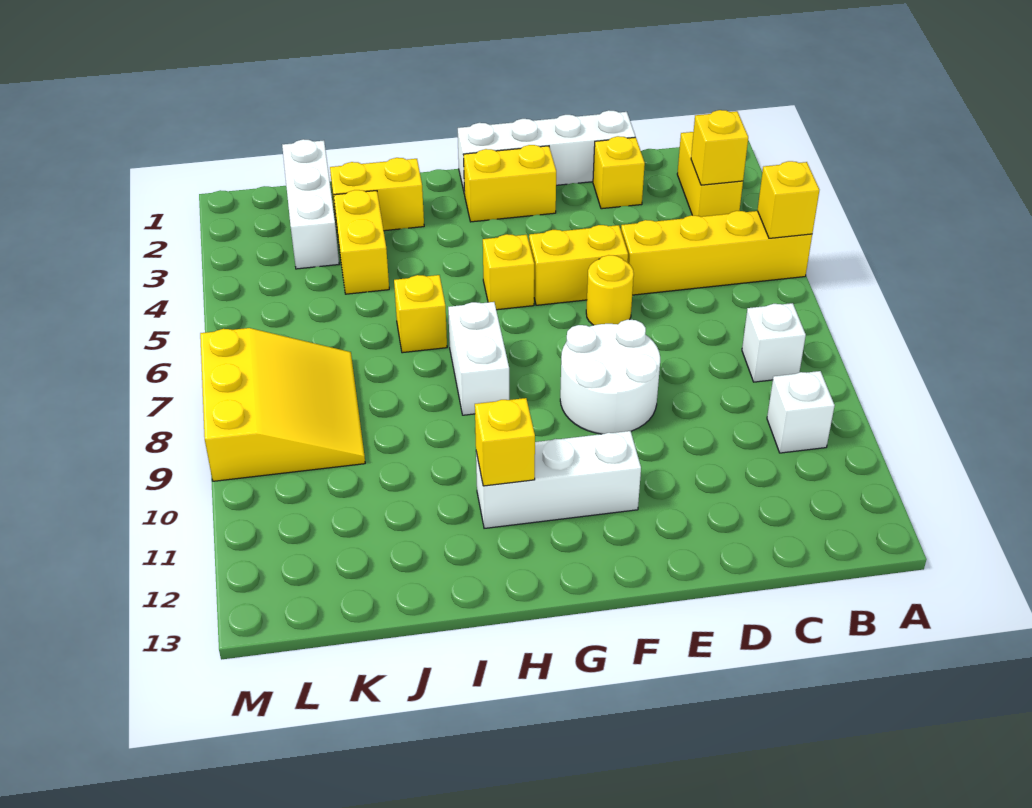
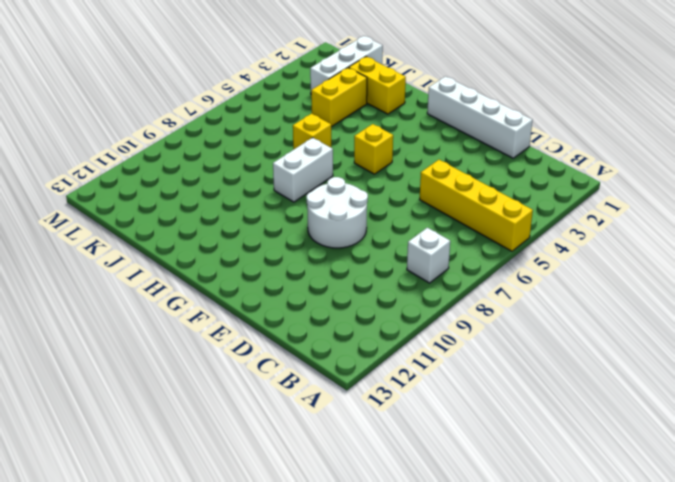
none -> yellow 1x2 brick [677,132,743,217]
none -> white 1x1 brick [767,371,835,453]
none -> yellow 1x1 brick [593,136,645,209]

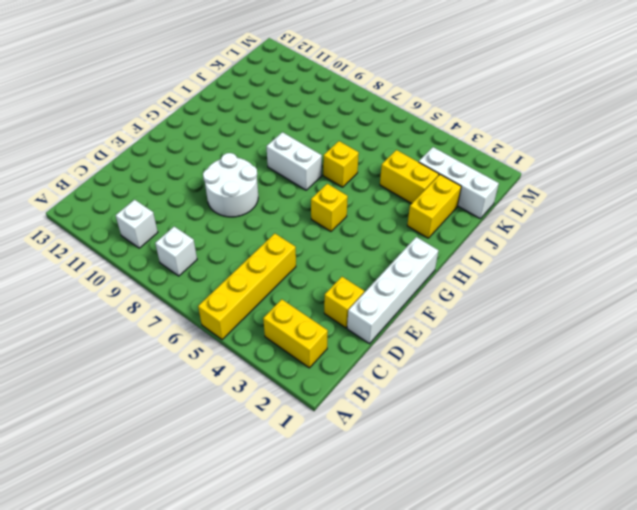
none -> yellow 1x2 brick [529,225,628,305]
none -> yellow 1x1 round brick [586,255,634,325]
none -> yellow 1x2 brick [463,145,556,222]

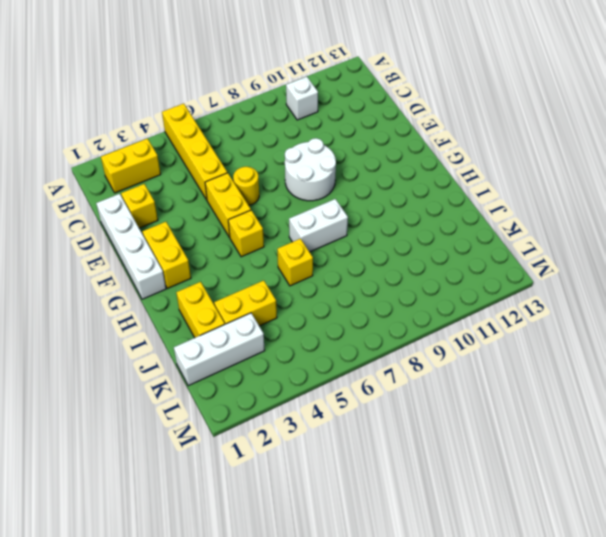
none -> white 1x1 brick [742,303,806,382]
none -> white 1x3 brick [476,431,641,528]
none -> yellow 3x3 slope [200,328,365,481]

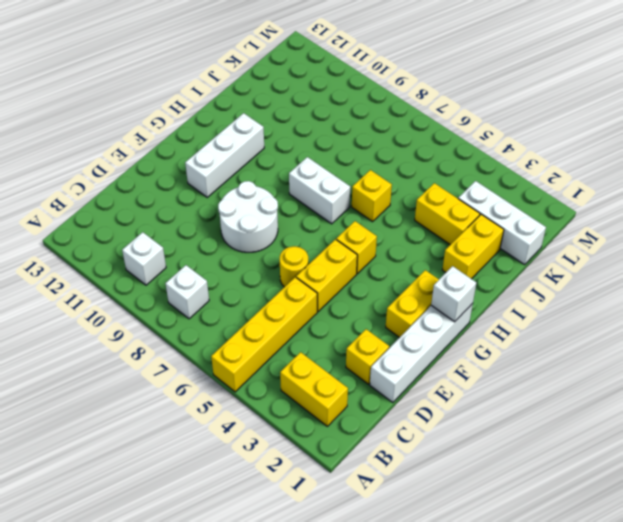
white 1x1 brick [431,266,476,322] -> none
none -> yellow 3x3 slope [200,328,365,481]
none -> yellow 1x1 brick [757,161,819,238]
none -> yellow 1x1 brick [691,110,748,185]

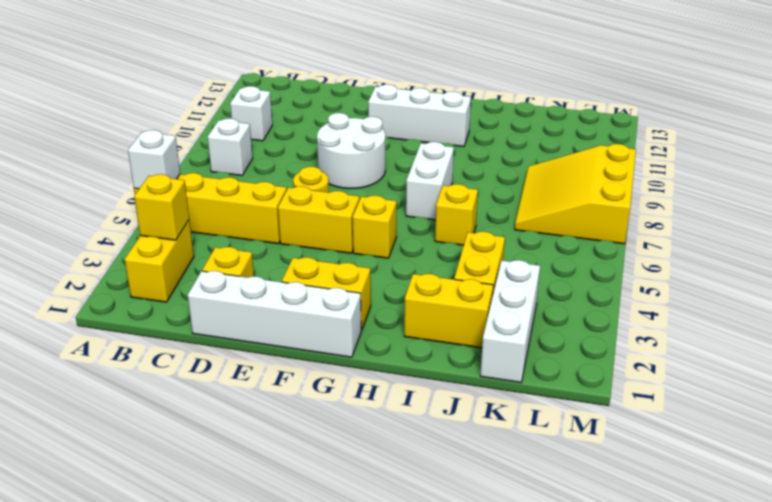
white 1x1 brick [128,130,180,189] -> yellow 1x1 brick [757,161,819,238]
none -> yellow 1x1 brick [475,398,535,486]

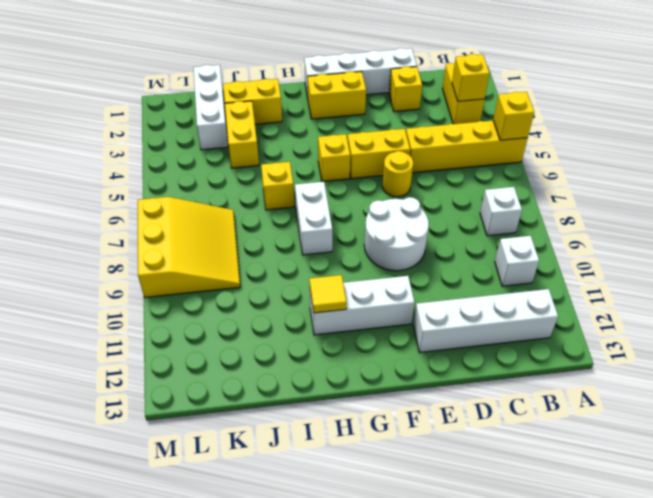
white 1x4 brick [413,289,558,352] -> none
yellow 1x1 tile [309,275,347,313] -> yellow 1x1 brick [475,398,535,486]

